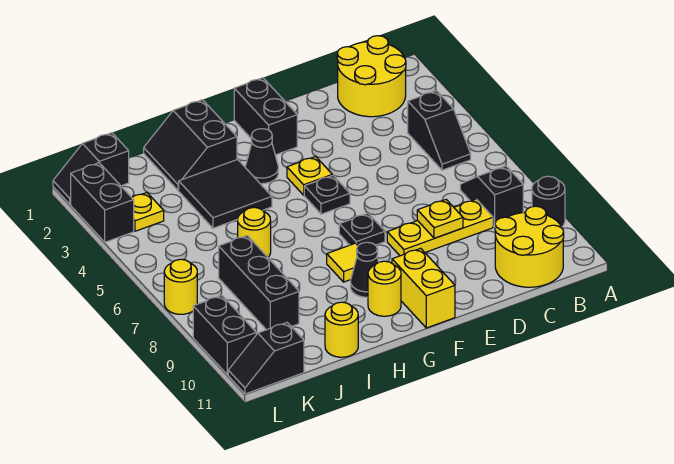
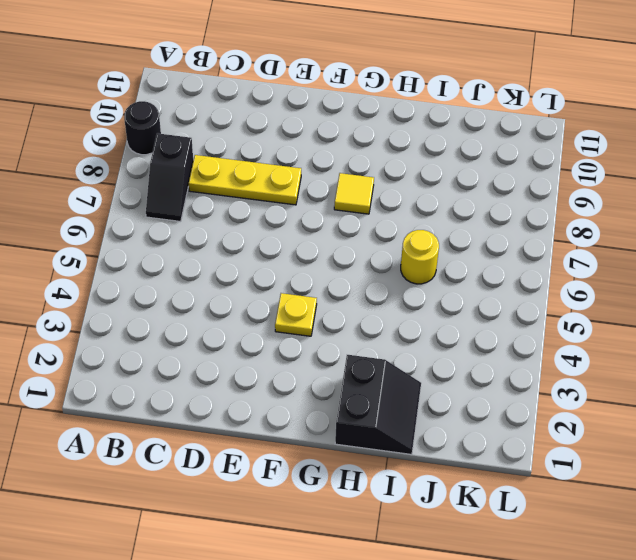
none -> yellow 2x2 round brick [337,36,406,117]
none -> black 1x2 slope [408,91,471,170]
none -> yellow 2x2 round brick [495,206,564,287]

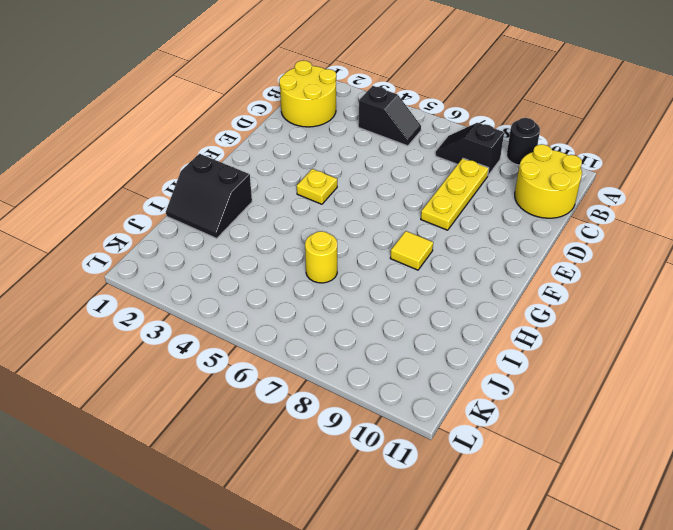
none -> black 1x2 brick [234,78,297,155]
none -> black 1x1 plate [304,175,350,214]
none -> black 1x1 plate [339,213,385,245]

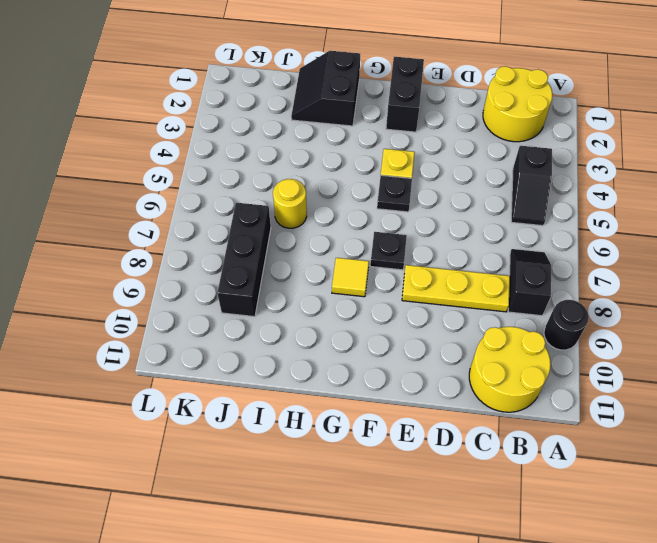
none -> yellow 1x2 brick [392,248,455,328]
none -> black 1x1 cone [245,129,278,184]
none -> black 1x1 cone [351,242,379,297]

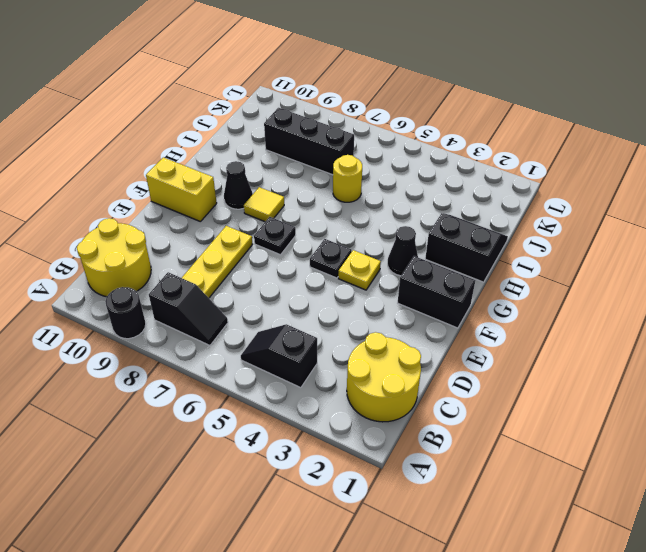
none -> yellow 1x1 round brick [368,261,401,316]
none -> black 2x2 tile [179,160,272,228]
none -> yellow 1x1 round brick [325,302,358,357]

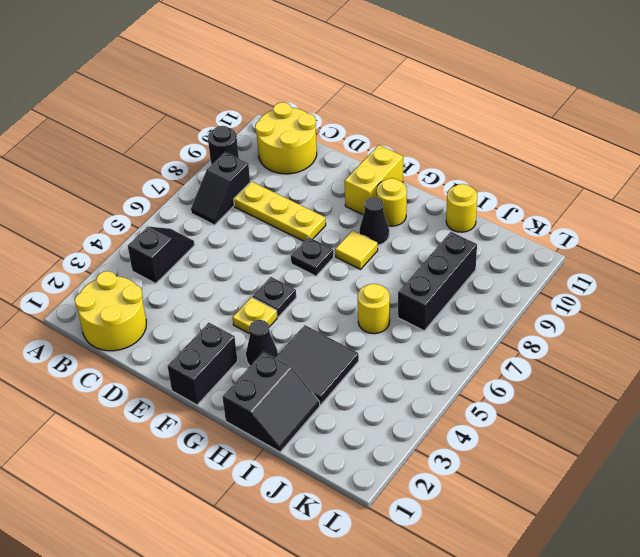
none -> black 1x2 slope [53,133,129,204]
none -> yellow 1x1 plate [132,193,164,231]
none -> black 1x2 slope [228,323,304,394]

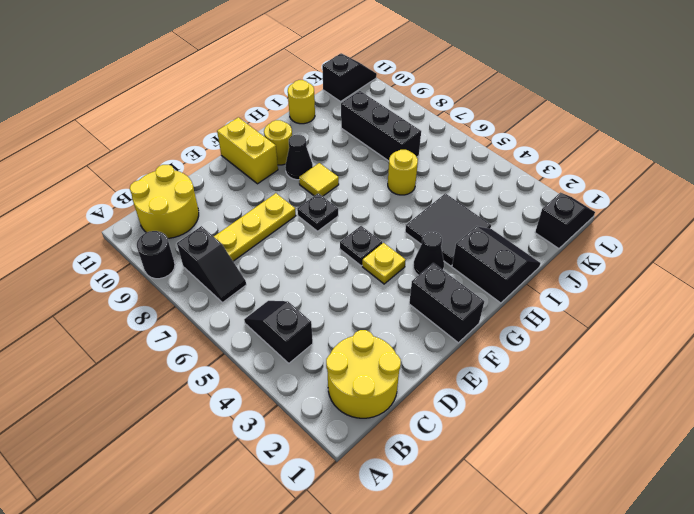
none -> yellow 1x1 plate [132,193,164,231]
none -> black 1x2 brick [71,163,134,242]
none -> yellow 1x1 round brick [164,259,197,314]

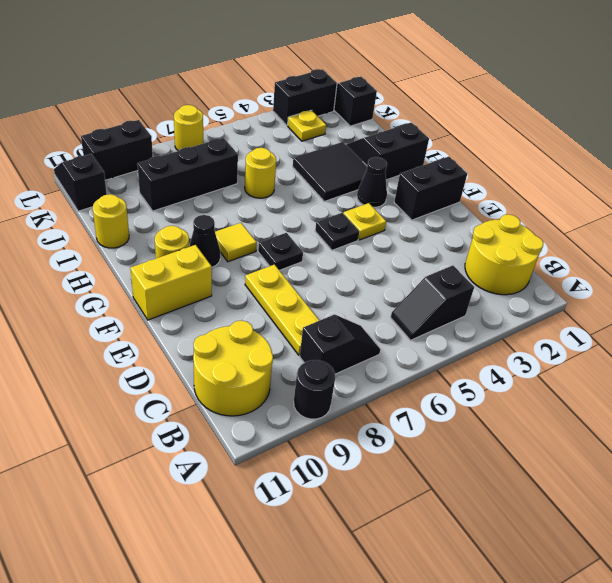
none -> yellow 1x1 plate [417,200,463,238]

